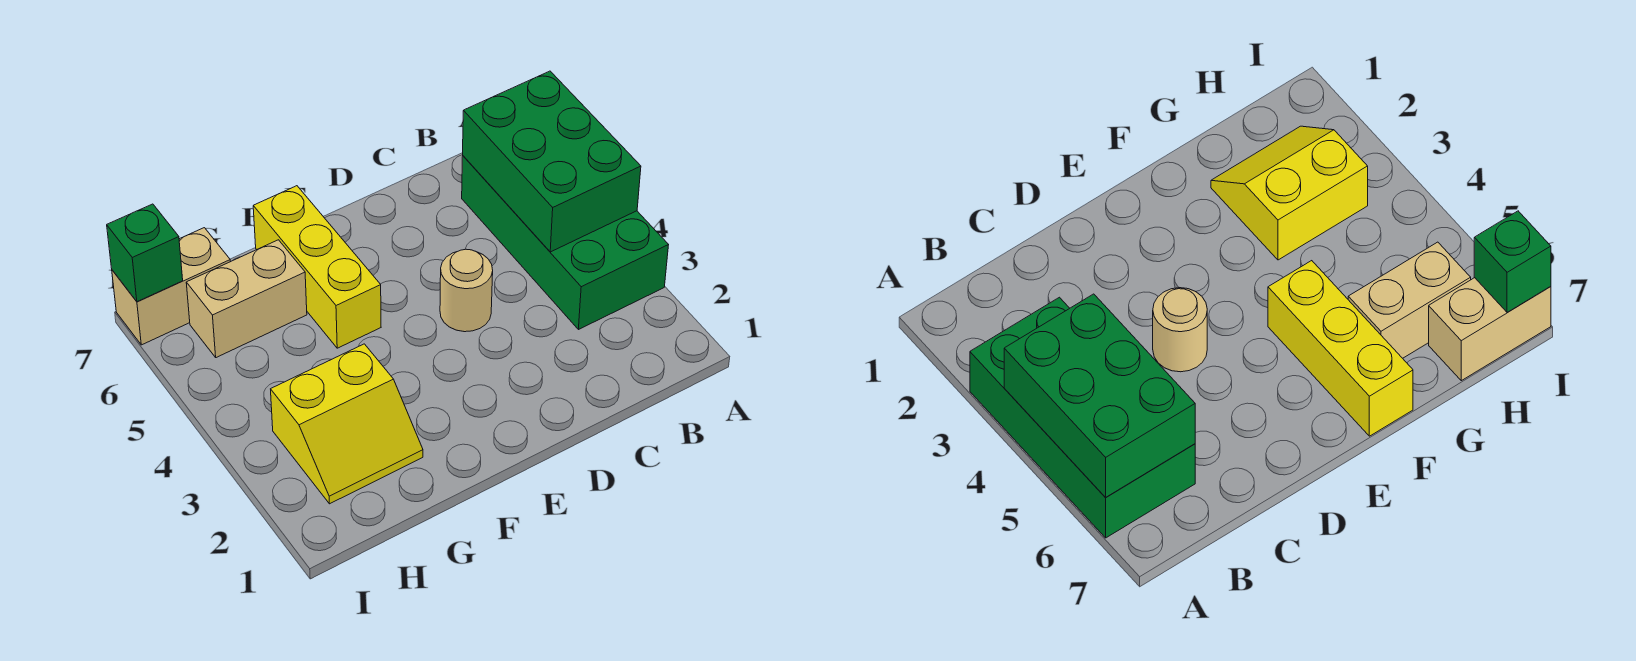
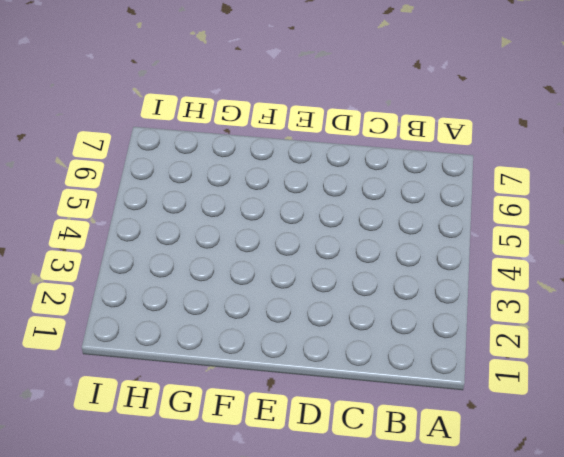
none -> green 2x4 brick [462,156,668,330]
none -> tan 1x1 round brick [440,249,493,332]

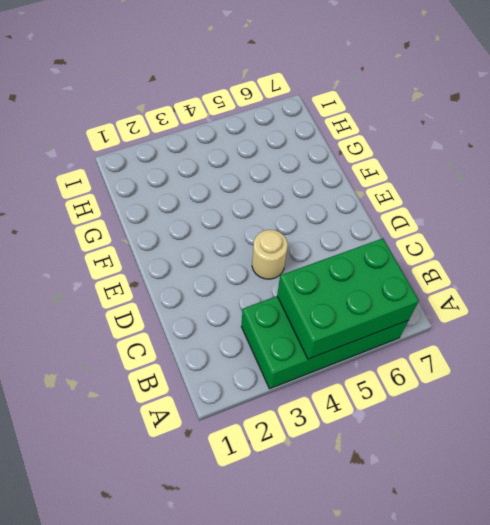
none -> yellow 1x3 brick [253,186,381,348]
none -> yellow 2x2 slope [271,344,423,504]

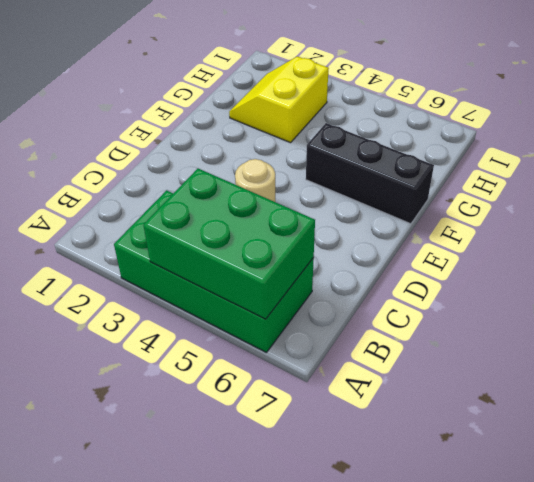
black 1x3 brick [306,123,434,224] -> yellow 1x3 brick [253,186,381,348]
none -> tan 1x2 brick [186,240,307,358]
none -> tan 1x2 brick [112,228,230,345]

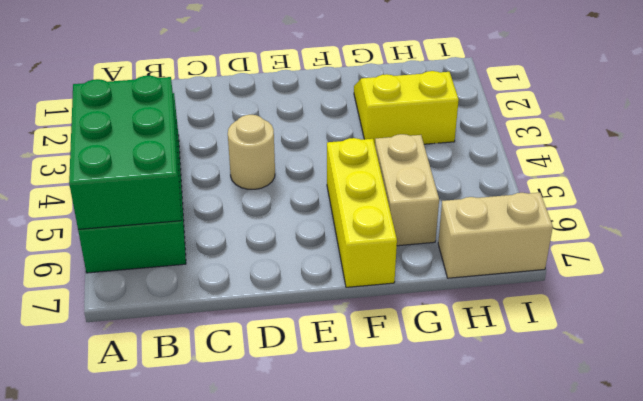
tan 1x2 brick [375,134,439,246] -> tan 1x2 brick turned to [186,240,307,358]
none -> green 1x1 brick [107,204,183,302]

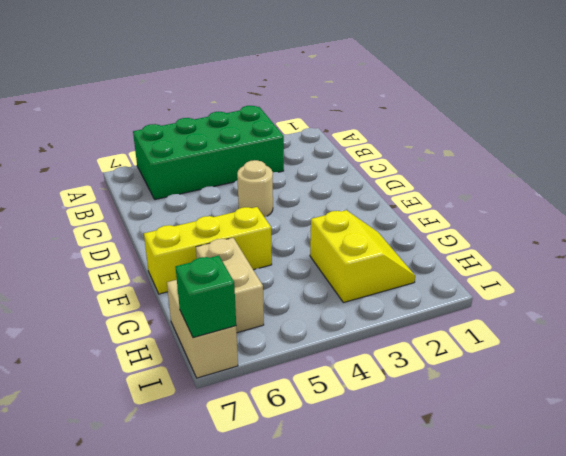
none -> green 2x3 brick [463,71,641,252]

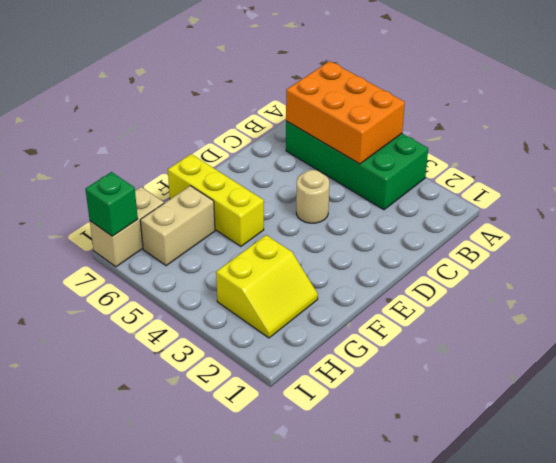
orange 2x3 brick [286,61,405,164] -> green 2x3 brick [463,71,641,252]

